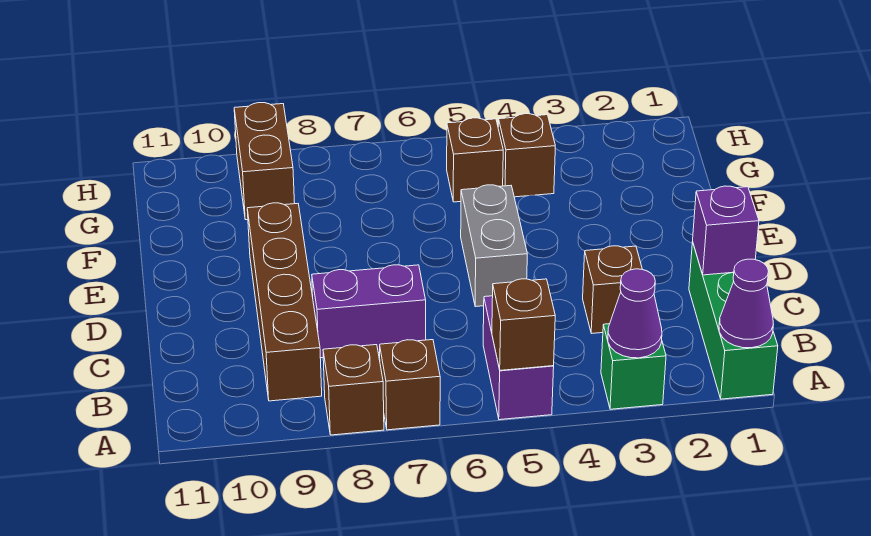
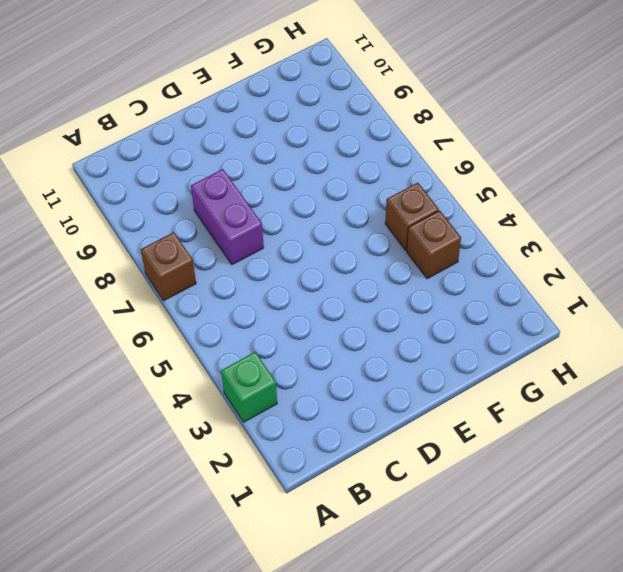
none -> green 1x3 brick [689,242,778,399]
none -> purple 1x2 brick [483,296,554,420]
none -> brown 1x1 brick [323,345,384,435]

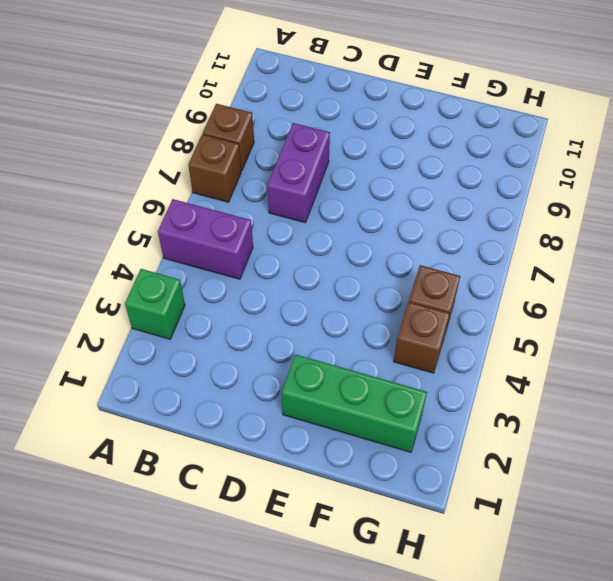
green 1x3 brick [282,354,427,452] -> green 1x3 brick moved to [689,242,778,399]
none -> brown 1x4 brick [247,203,322,401]
none -> brown 1x1 brick [583,246,642,334]
none -> grey 1x2 brick [461,185,527,307]

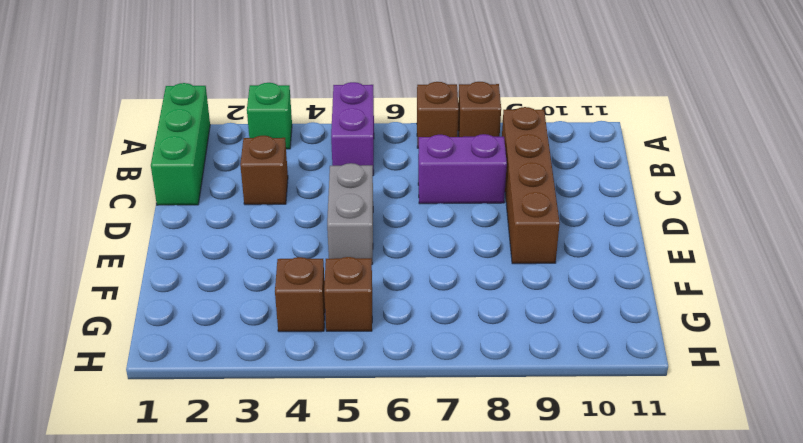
none -> brown 1x2 brick [234,103,295,220]
none -> purple 1x1 cone [719,259,774,348]
none -> purple 1x1 cone [608,269,662,358]

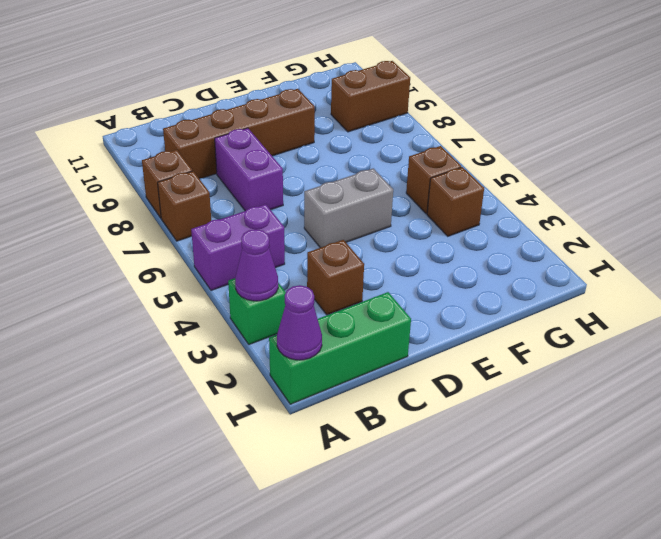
none -> brown 1x1 brick [492,279,555,370]
none -> purple 1x1 brick [693,186,759,275]

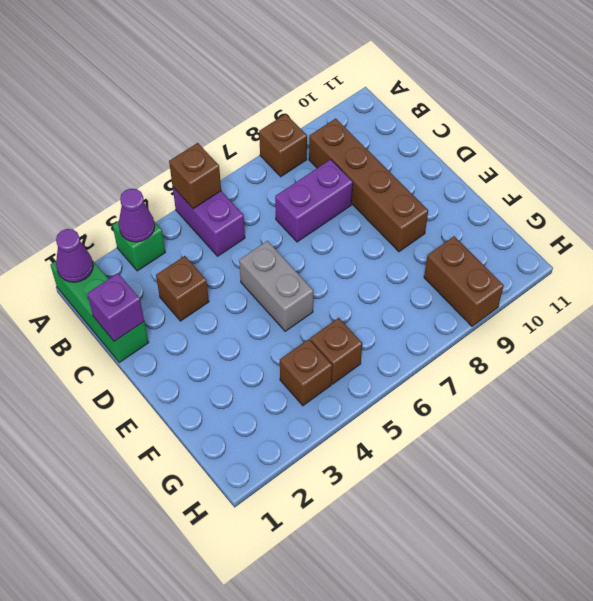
none -> brown 1x1 brick [380,340,440,430]

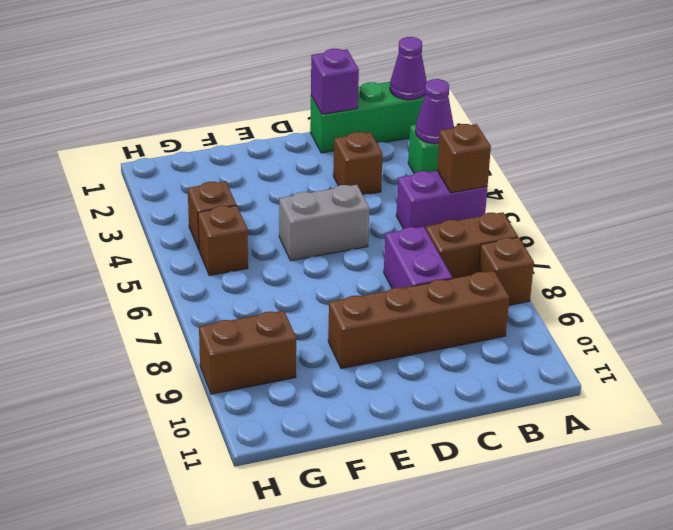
brown 1x2 brick [426,212,518,279] -> brown 1x1 brick [380,340,440,430]

